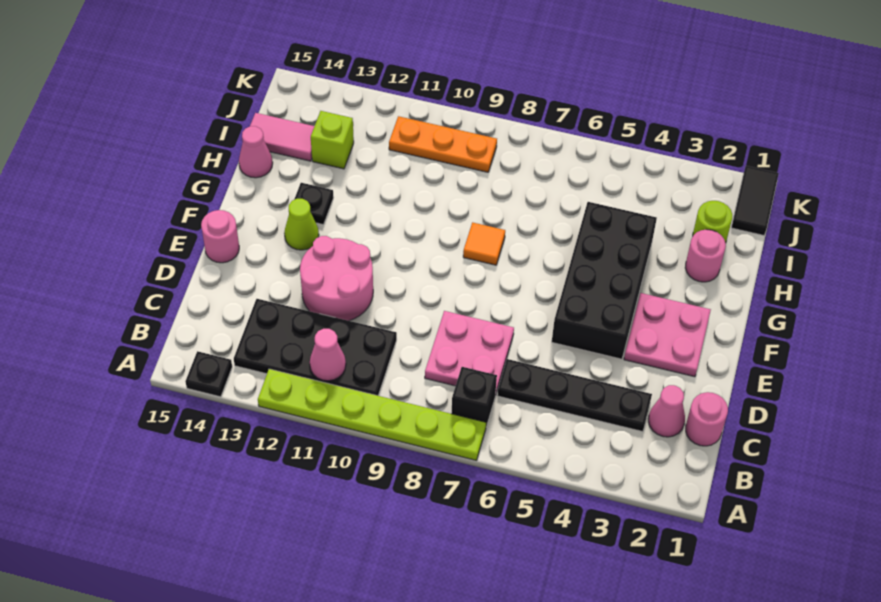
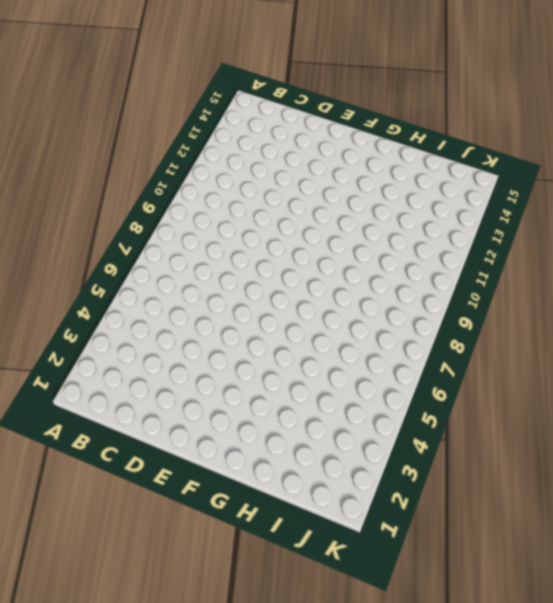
none -> lime 1x6 plate [258,369,486,460]
none -> black 1x1 plate [185,351,232,397]
none -> black 1x1 brick [452,367,497,427]

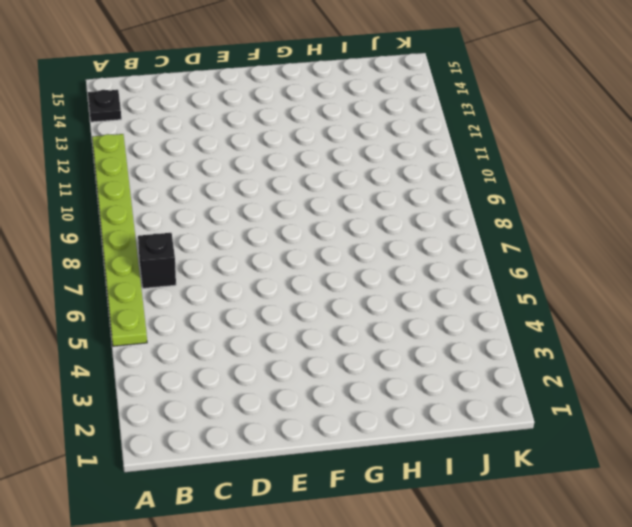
lime 1x8 plate [92,134,147,346] -> lime 1x6 plate [258,369,486,460]
none -> black 2x4 plate [234,299,397,396]
none -> pink 1x1 round brick [686,392,728,446]
none -> pink 1x1 cone [648,385,685,437]

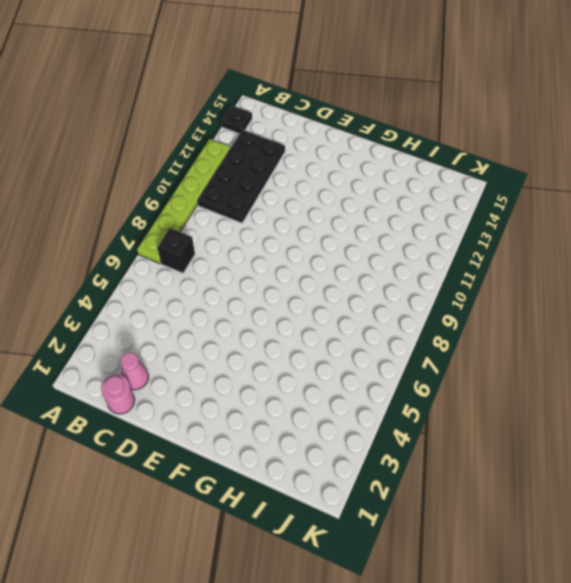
none -> black 1x4 plate [497,359,652,432]
none -> pink 2x2 plate [425,311,514,395]
none -> pink 2x2 round brick [300,236,373,321]

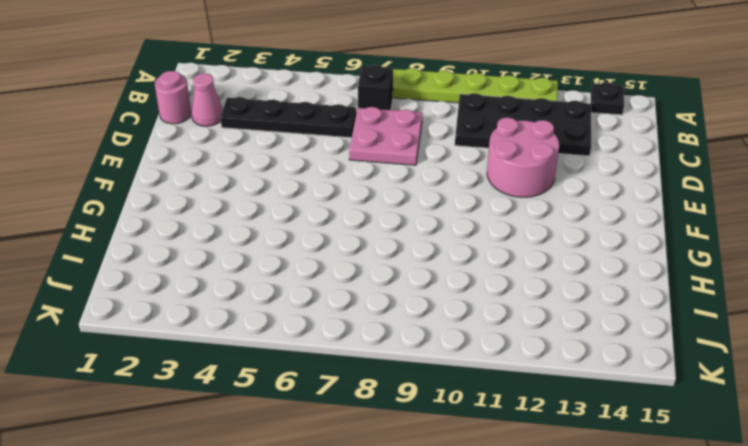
none -> pink 2x2 plate [624,293,711,377]
none -> black 2x4 brick [552,202,657,359]
none -> pink 1x1 round brick [201,210,239,263]

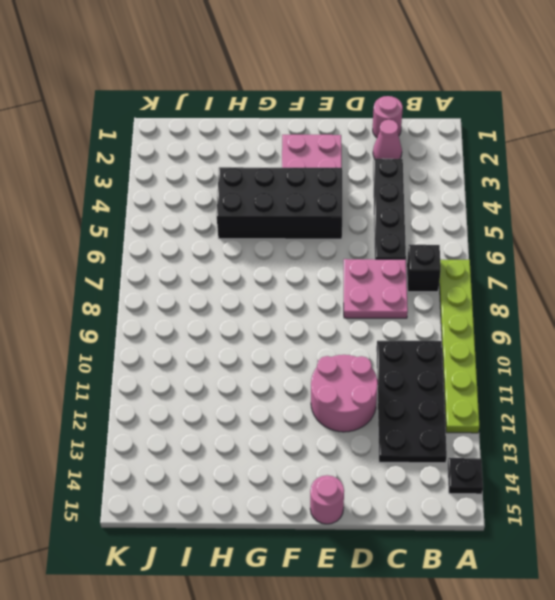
none -> lime 1x1 cone [284,199,319,250]
none -> orange 1x1 tile [463,222,505,265]
none -> black 1x1 plate [294,183,334,225]

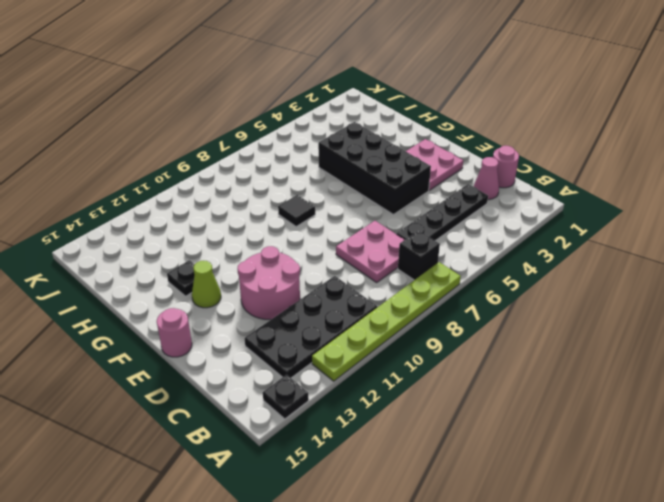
black 1x1 tile [278,195,315,227] -> orange 1x1 tile [463,222,505,265]
none -> pink 1x1 round brick [685,230,726,282]
none -> pink 1x1 cone [239,126,273,178]
none -> lime 1x1 round brick [693,201,732,243]

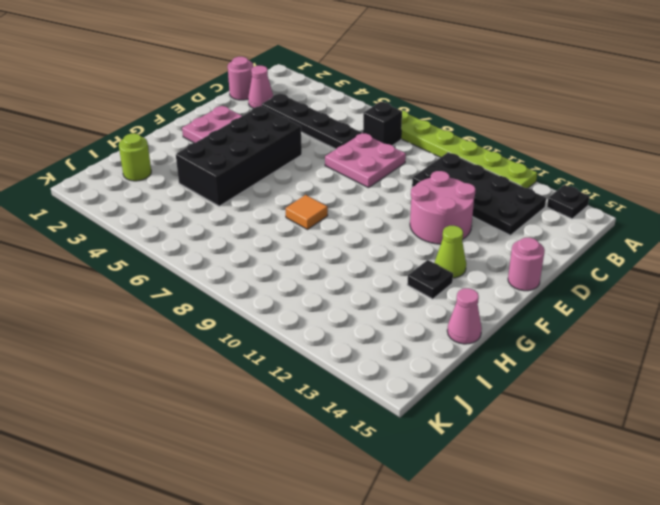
none -> pink 1x1 round brick [685,230,726,282]
none -> lime 1x1 brick [311,111,354,169]
none -> pink 1x2 tile [250,113,314,161]

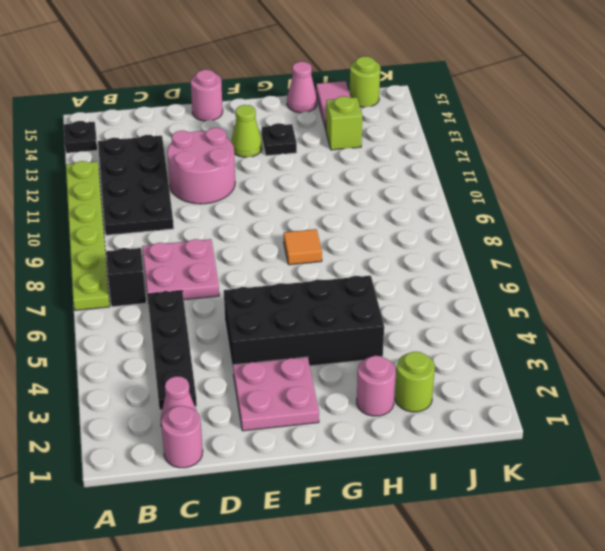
lime 1x1 round brick [350,56,380,107] -> none
none -> black 1x2 tile [731,166,779,235]
none -> orange 1x3 plate [389,116,497,172]
none -> pink 1x1 cone [310,329,346,381]

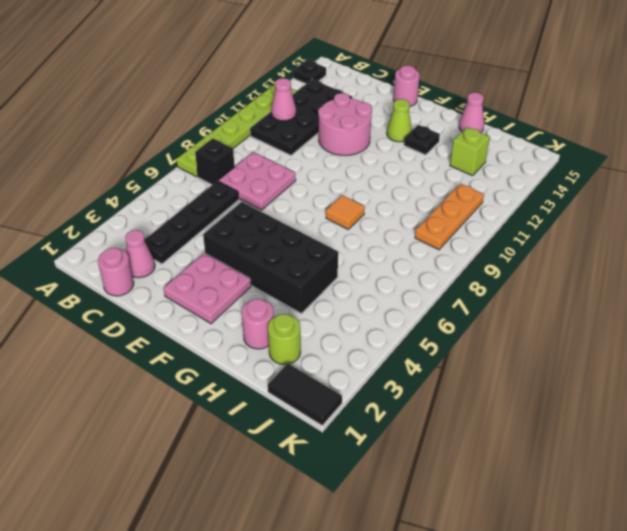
none -> pink 1x2 tile [250,113,314,161]

